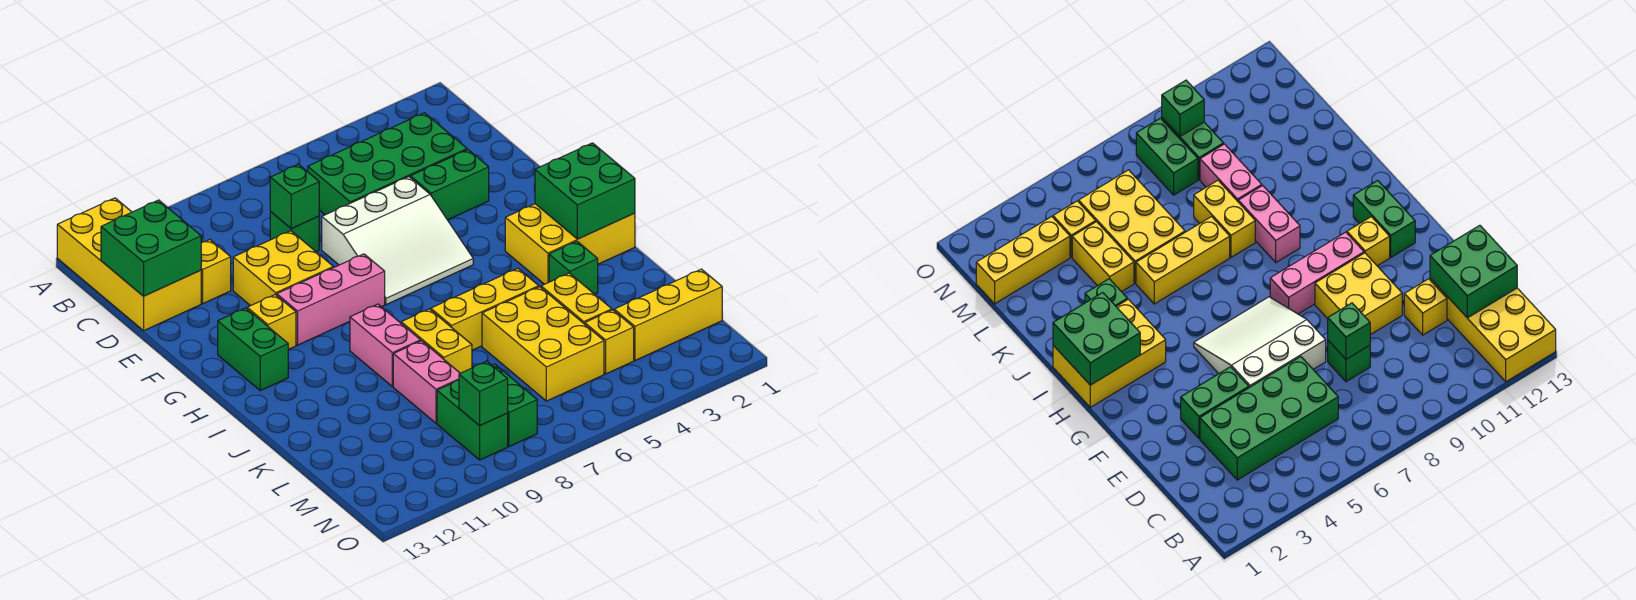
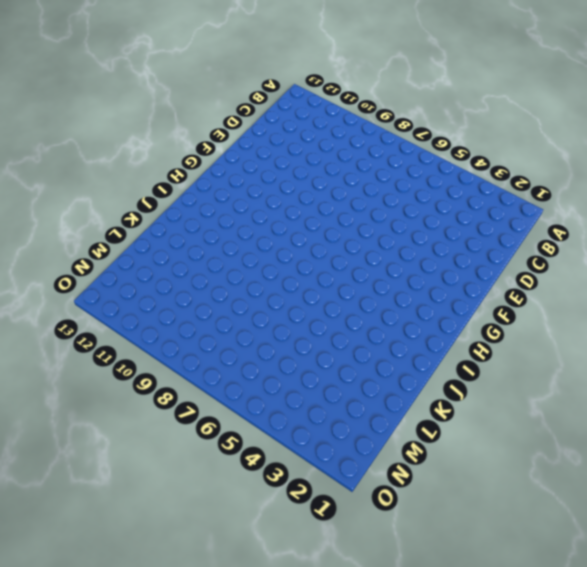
none -> yellow 2x4 brick [57,198,201,331]
none -> green 2x4 brick [308,113,467,215]
none -> green 1x1 brick [270,212,319,252]

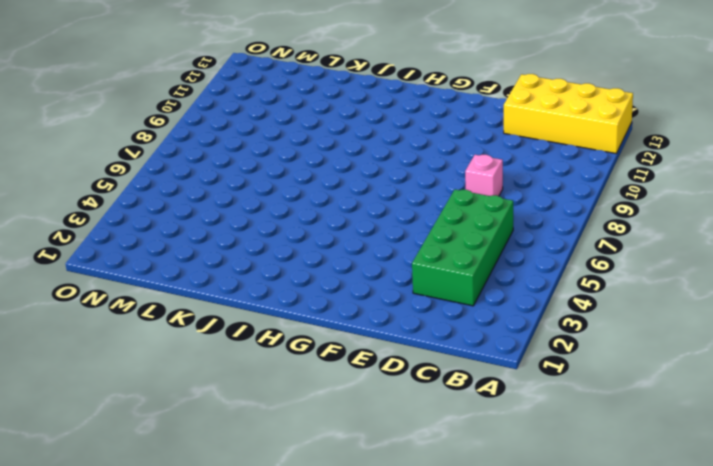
pink 1x1 brick [465,155,503,196] -> green 1x1 brick [270,212,319,252]
none -> yellow 1x1 brick [201,240,231,303]
none -> green 1x2 brick [410,150,489,220]
none -> white 3x3 slope [322,177,473,305]

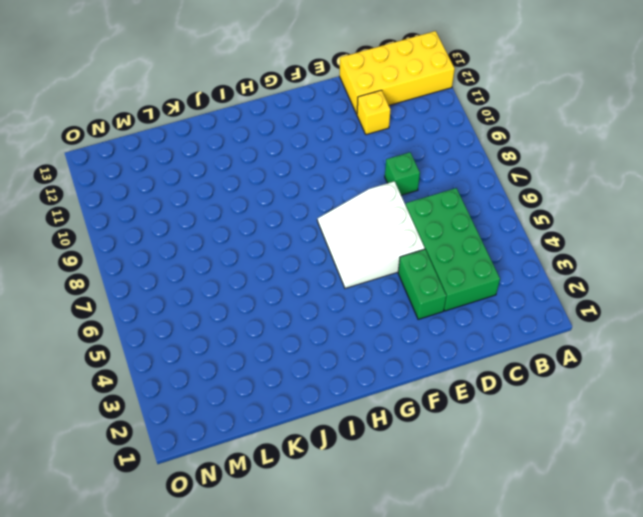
none -> yellow 2x2 brick [233,231,333,306]
none -> pink 1x3 brick [277,254,385,345]
none -> yellow 1x1 brick [247,294,296,350]

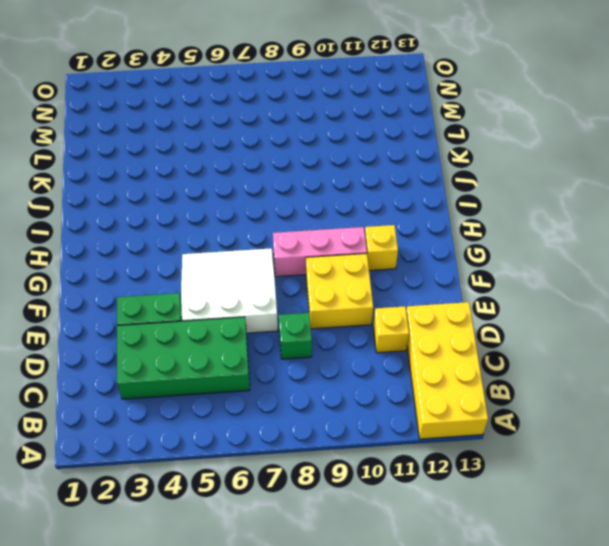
none -> green 1x2 brick [218,308,288,391]
none -> yellow 2x3 brick [505,204,635,284]
none -> pink 1x2 brick [350,304,421,387]

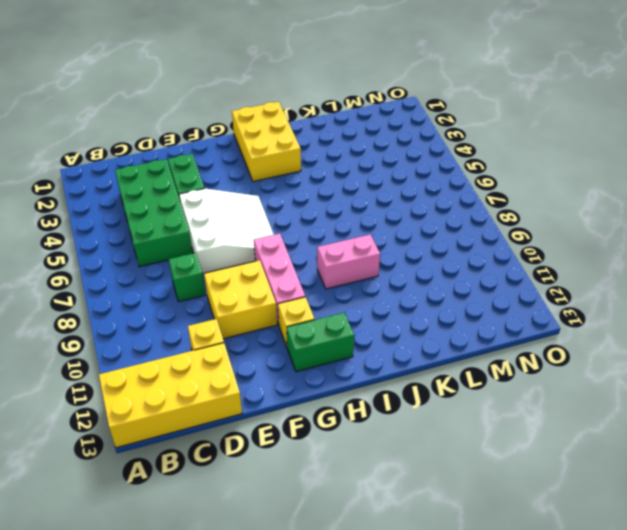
none -> green 1x1 brick [549,241,598,294]
none -> yellow 1x3 brick [431,268,539,350]
none -> yellow 1x2 brick [401,309,472,373]

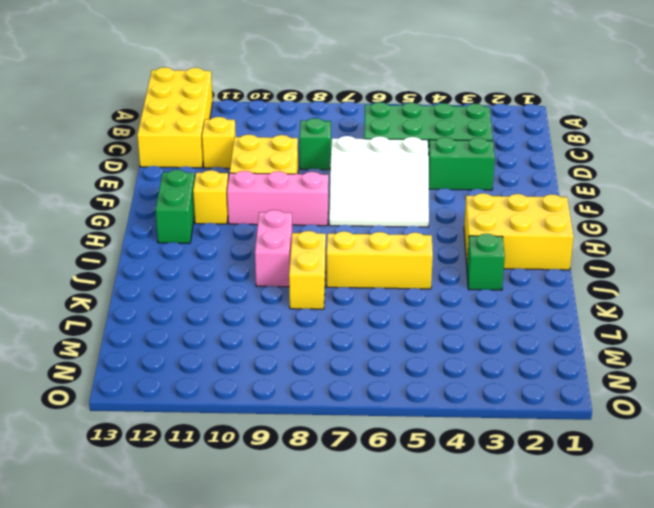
none -> yellow 1x2 brick [541,273,612,324]
none -> yellow 2x3 brick [482,287,604,401]
none -> pink 1x2 brick [393,341,460,423]

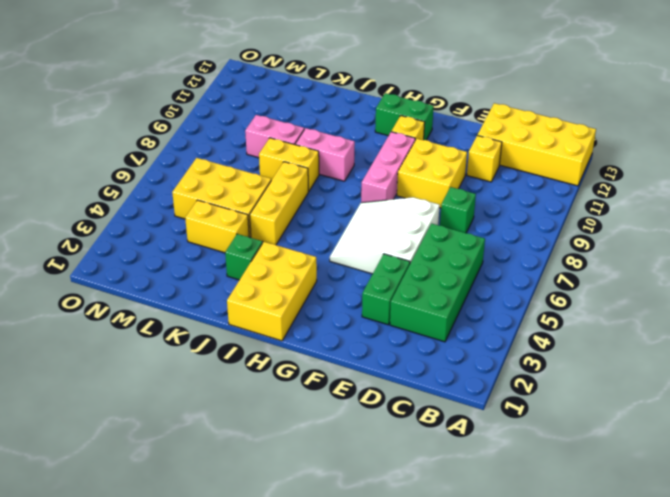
none -> yellow 1x3 brick [614,269,722,360]
none -> yellow 1x1 brick [585,310,634,374]
none -> green 1x2 brick [492,364,537,447]

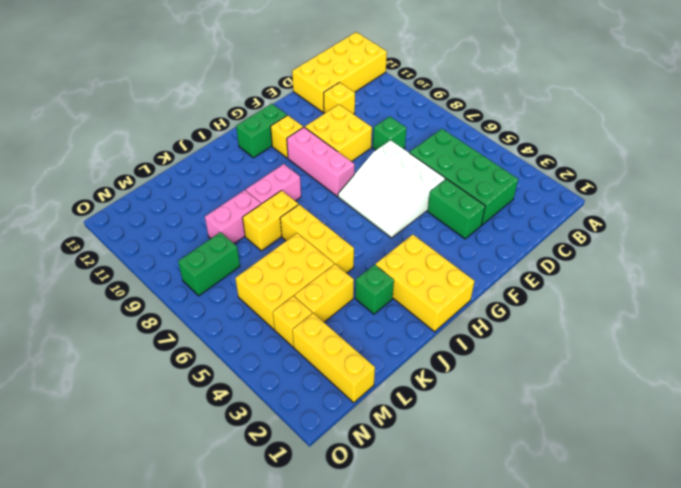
none -> green 1x2 brick [437,380,508,460]
none -> green 2x2 brick [101,200,201,296]
none -> green 1x1 brick [270,164,319,229]

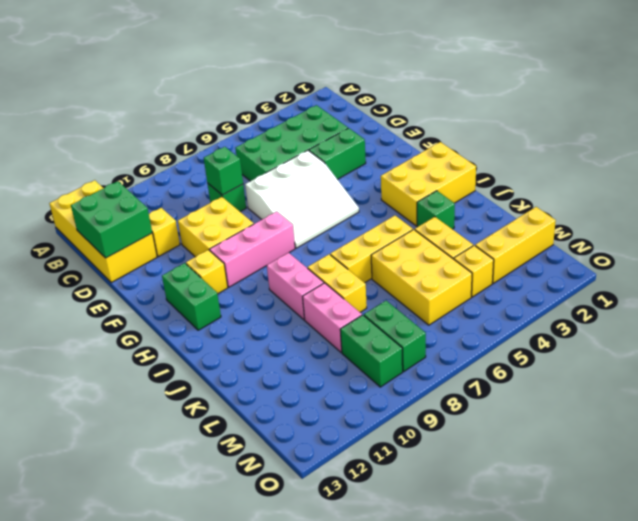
none -> green 2x2 brick [535,143,635,239]
none -> green 1x1 brick [459,361,508,426]

